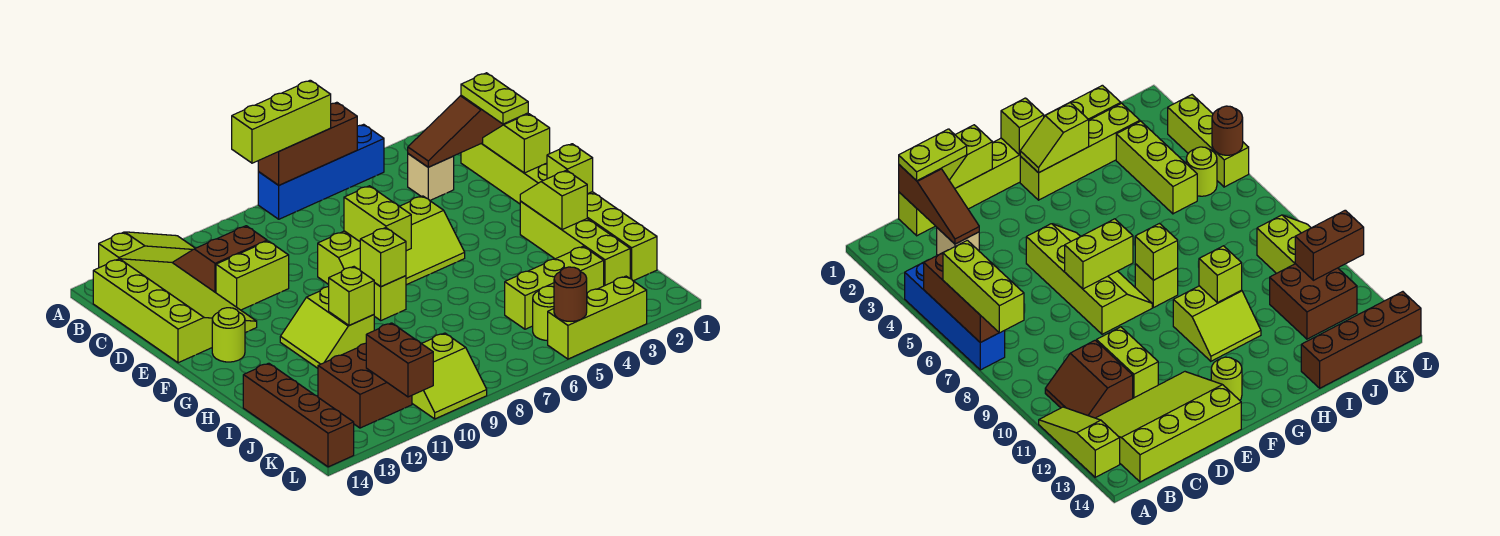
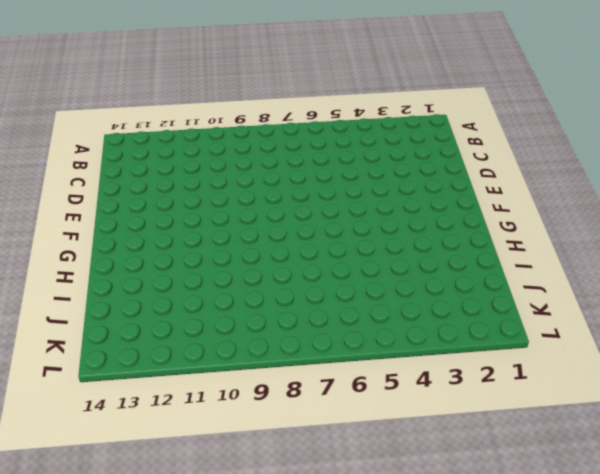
none -> blue 1x4 brick [258,124,384,219]
none -> lime 1x3 slope [99,232,195,268]
none -> brown 2x2 slope [173,226,267,293]
none -> lime 3x4 slope [93,259,257,363]

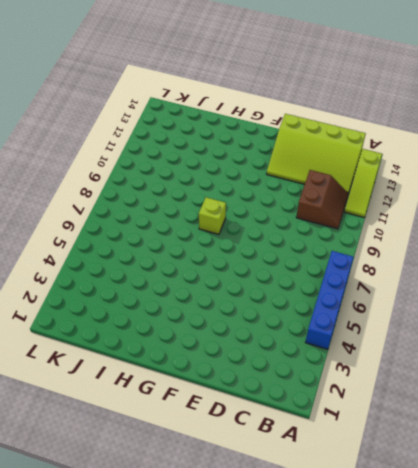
none -> lime 1x8 brick [461,143,657,281]
none -> tan 1x1 brick [408,154,454,200]
none -> lime 1x2 brick [216,241,289,310]
none -> lime 2x4 slope [318,196,465,285]

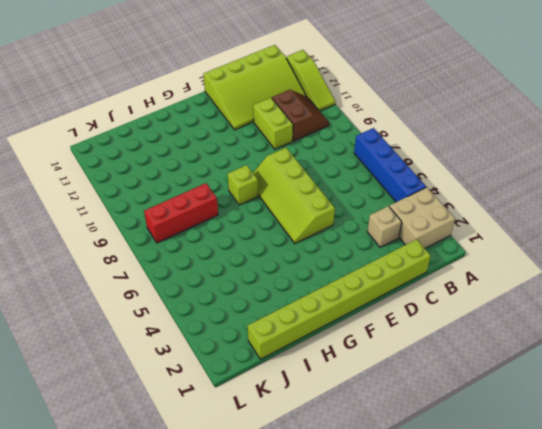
tan 2x2 brick [389,187,455,248] -> none
red 1x3 brick [144,183,218,243] -> none
none -> lime 1x1 round brick [212,308,245,362]
none -> lime 1x4 brick [520,201,630,286]
none -> lime 2x2 slope [280,287,374,368]
none -> brown 1x4 brick [243,363,354,467]

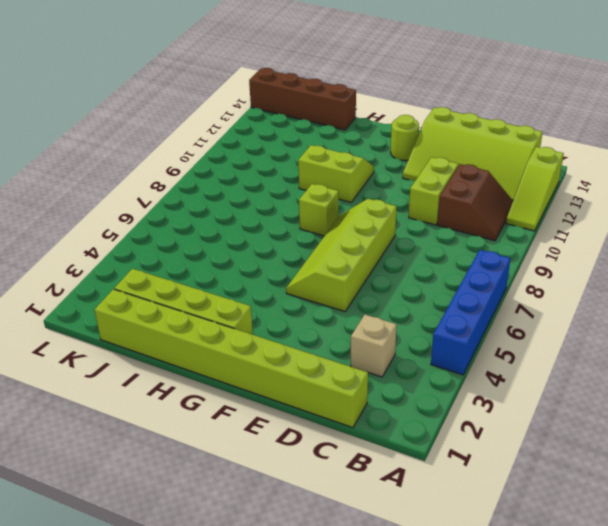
none -> lime 1x3 brick [505,246,604,329]
none -> brown 2x2 brick [318,343,412,428]
none -> lime 1x1 round brick [533,286,554,341]
none -> lime 2x2 slope [412,333,487,419]

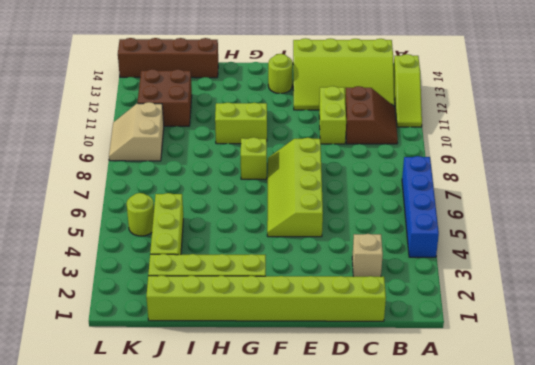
tan 2x2 slope [109,102,164,161] -> lime 2x2 slope [412,333,487,419]
none -> lime 1x3 brick [548,276,647,359]
none -> brown 1x3 brick [258,102,357,185]
none -> brown 1x3 slope [408,95,507,167]
none -> lime 1x2 slope [483,114,550,173]

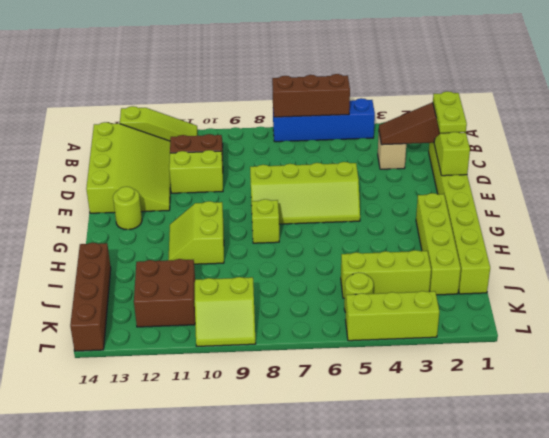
none -> lime 1x2 brick [344,186,411,251]
none -> lime 1x1 brick [547,144,593,194]
none -> lime 1x2 slope [520,170,587,230]
none -> lime 1x1 brick [360,228,406,287]

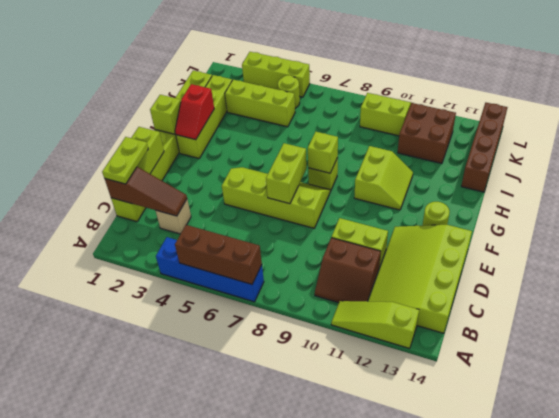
red 1x2 slope [175,84,214,140] -> lime 1x2 slope [520,170,587,230]
none -> lime 1x1 brick [329,267,374,325]
none -> brown 1x2 brick [366,323,433,397]
none -> brown 1x1 round brick [554,267,587,321]
none -> lime 1x3 brick [232,80,331,163]

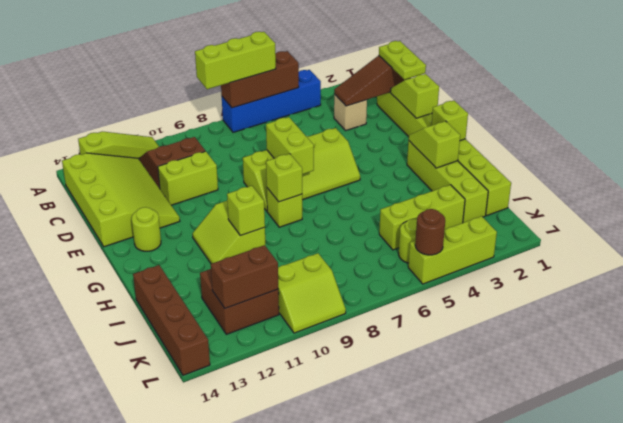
brown 1x2 brick [211,245,278,308] -> brown 1x2 brick turned to [366,323,433,397]

